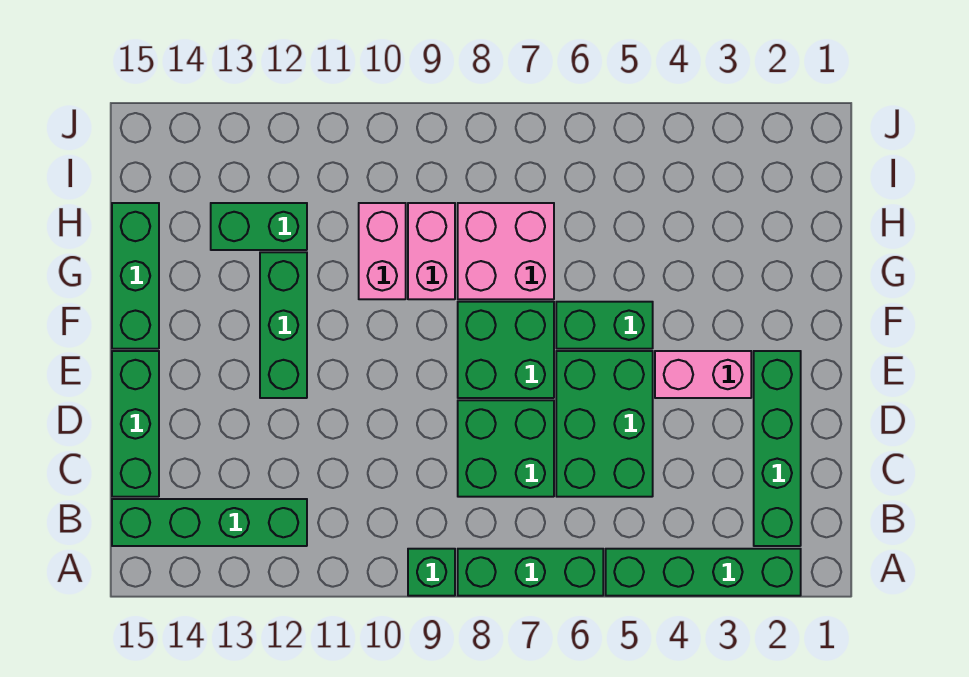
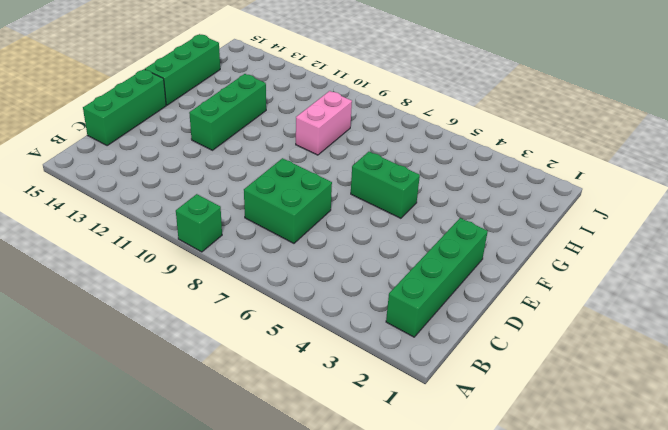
none -> green 1x4 brick [606,549,801,596]
none -> green 1x3 brick [458,549,603,596]
none -> green 1x4 brick [112,499,307,546]

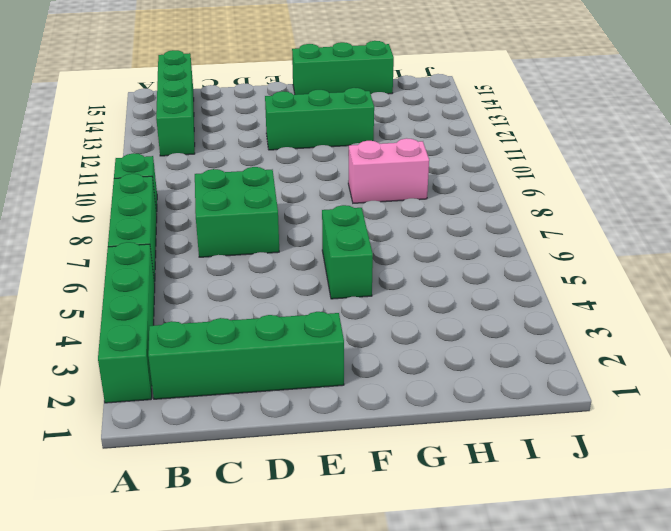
none -> green 2x3 brick [556,351,653,497]
none -> green 1x3 brick [112,351,159,497]
none -> pink 1x2 brick [655,351,751,398]

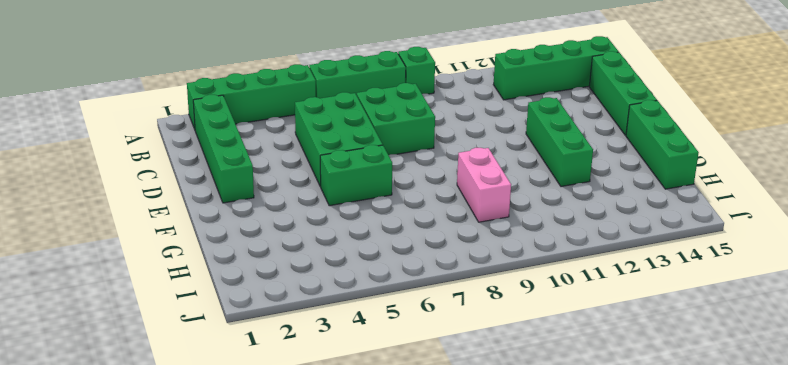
none -> pink 1x2 brick [655,351,751,398]
none -> green 2x2 brick [458,302,554,398]
none -> pink 2x2 brick [458,203,554,299]

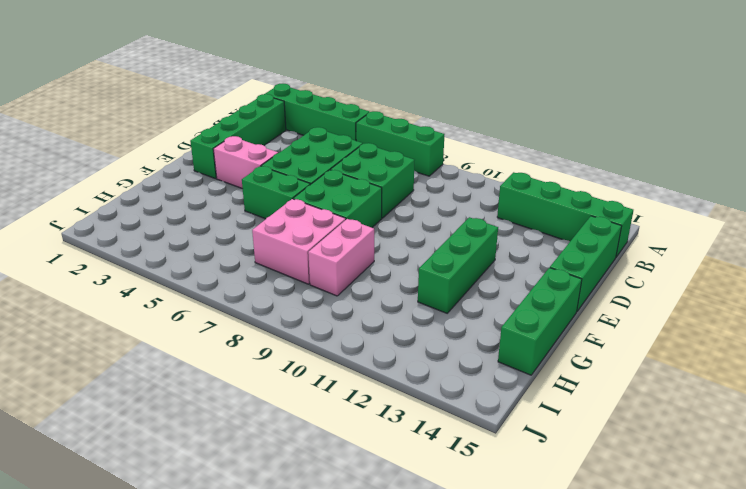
none -> green 1x1 brick [408,549,455,596]
none -> pink 1x2 brick [359,203,406,299]
none -> green 1x2 brick [211,203,307,250]

